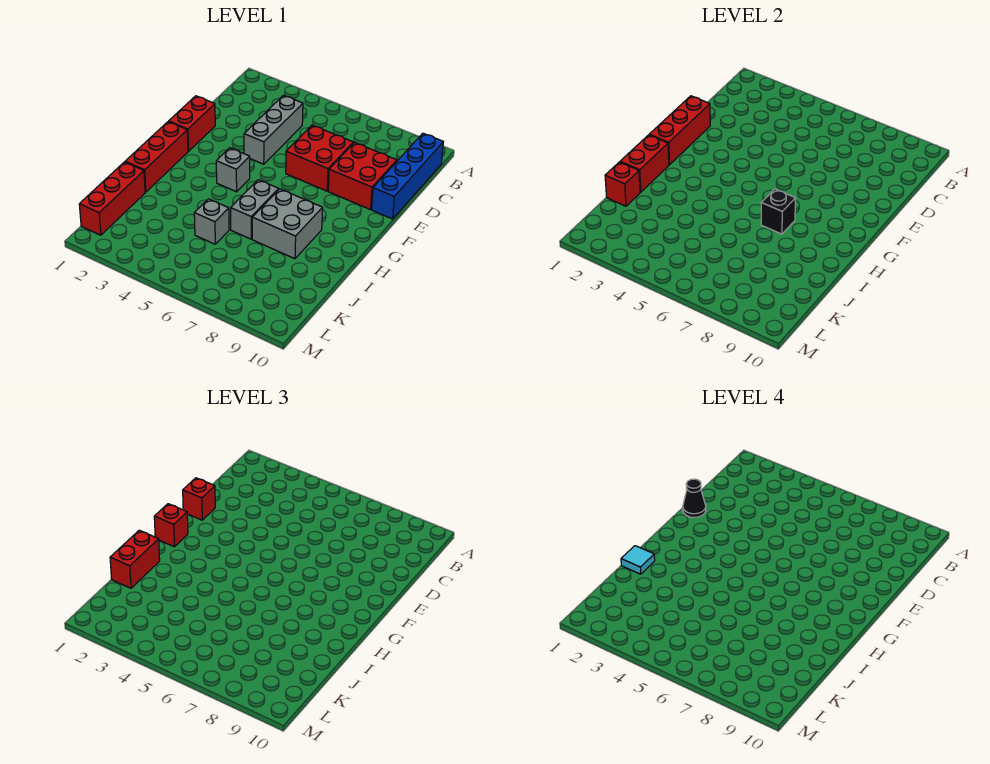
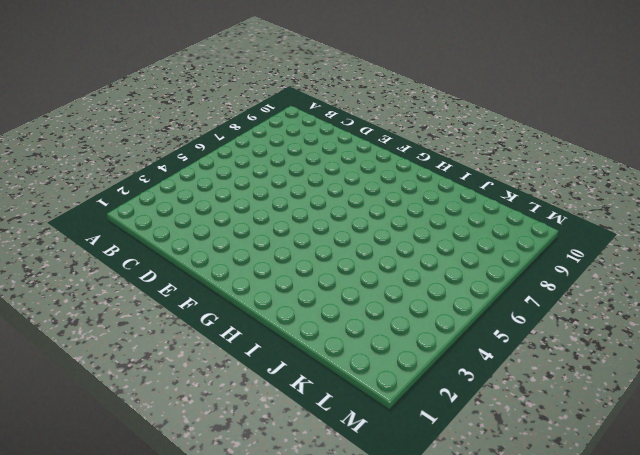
none -> blue 1x4 brick [372,133,443,219]
none -> grey 1x3 brick [244,95,303,164]
none -> red 2x2 brick [286,125,353,191]

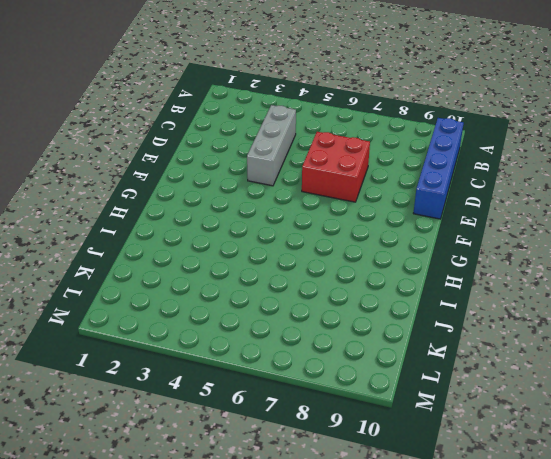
none -> red 2x2 brick [328,143,397,210]
none -> red 1x2 brick [169,96,215,151]
none -> red 1x3 brick [125,122,188,192]

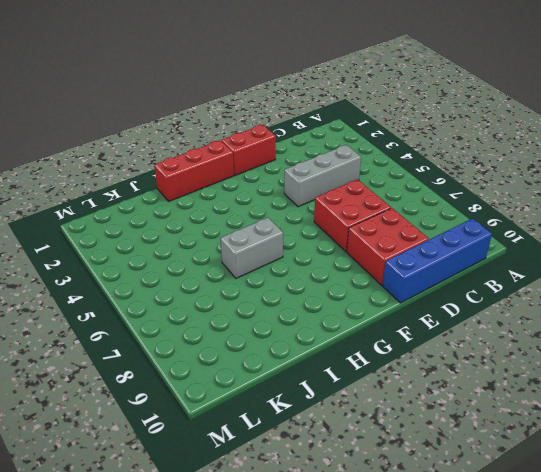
none -> grey 1x1 brick [216,148,250,192]
none -> grey 2x2 brick [252,189,323,259]
none -> red 1x3 brick [79,162,145,235]

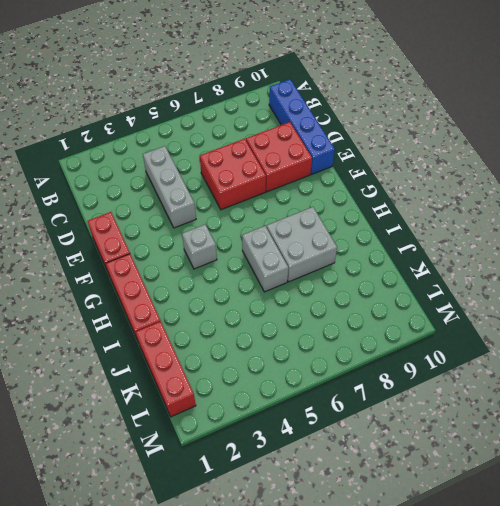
none -> grey 1x1 brick [194,199,229,244]
none -> red 1x3 brick [649,96,710,165]
none -> red 1x2 brick [620,135,669,192]

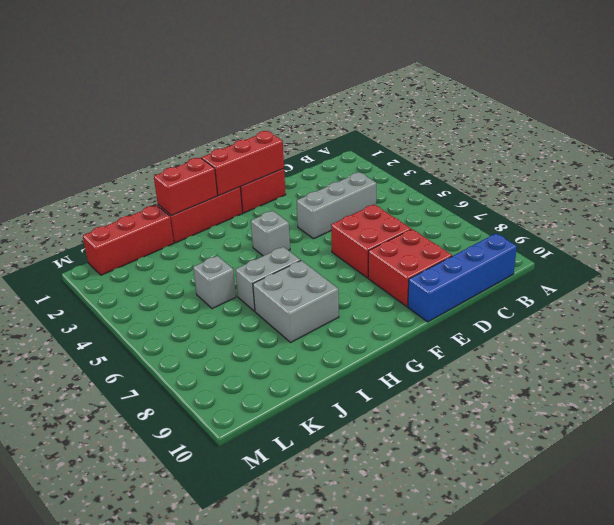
none -> black 1x1 brick [761,189,795,234]
none -> red 1x1 brick [605,162,640,206]
none -> red 1x1 brick [183,478,215,520]

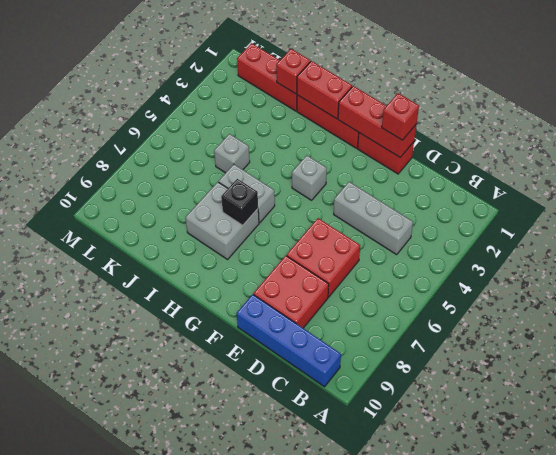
none -> red 1x1 brick [154,504,188,547]
none -> red 1x2 brick [110,530,160,588]
none -> black 1x1 cone [683,479,706,517]

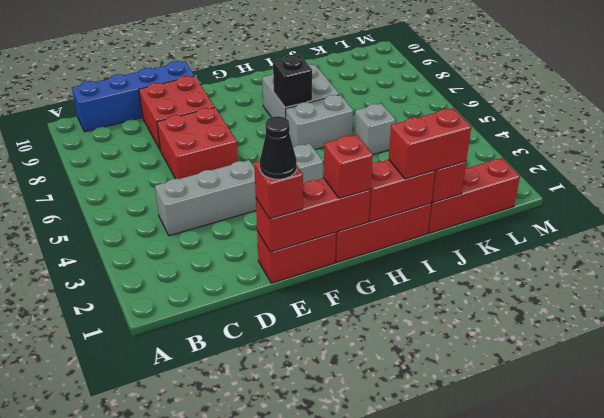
none -> cyan 1x1 tile [621,546,655,574]

